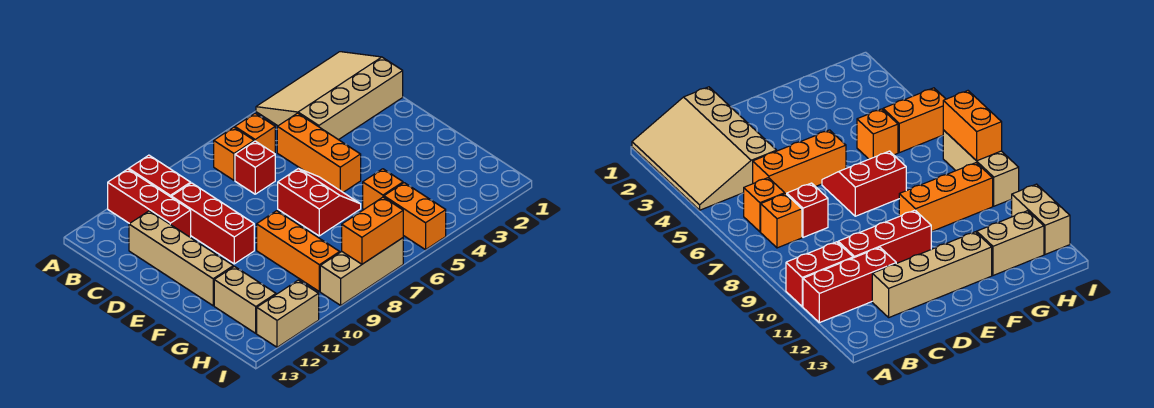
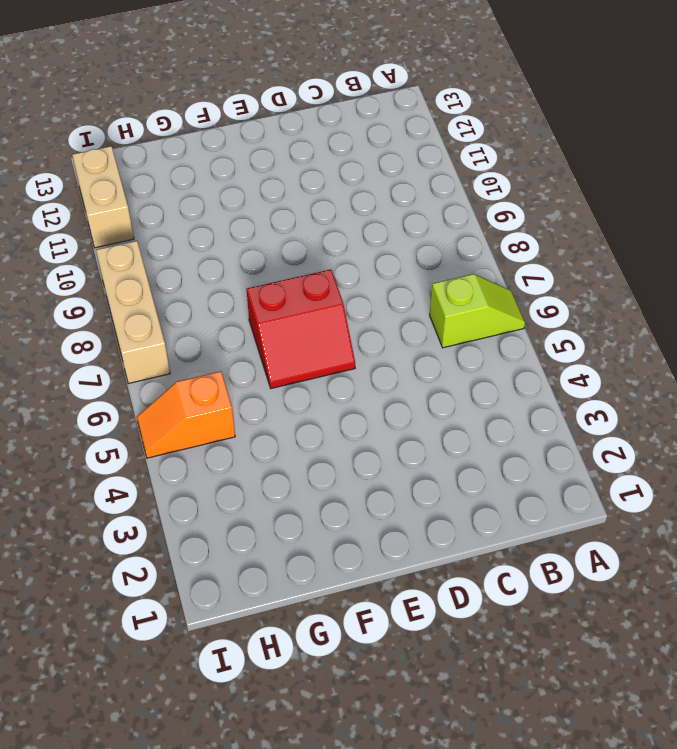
lime 1x2 slope [430,274,525,348] -> orange 1x1 brick [235,113,275,154]
orange 1x2 slope [137,371,235,458] -> orange 1x2 brick [384,183,446,250]
none -> tan 3x4 slope [256,52,403,140]
none -> red 1x2 brick [129,155,191,197]
none -> red 1x3 brick [108,169,191,237]

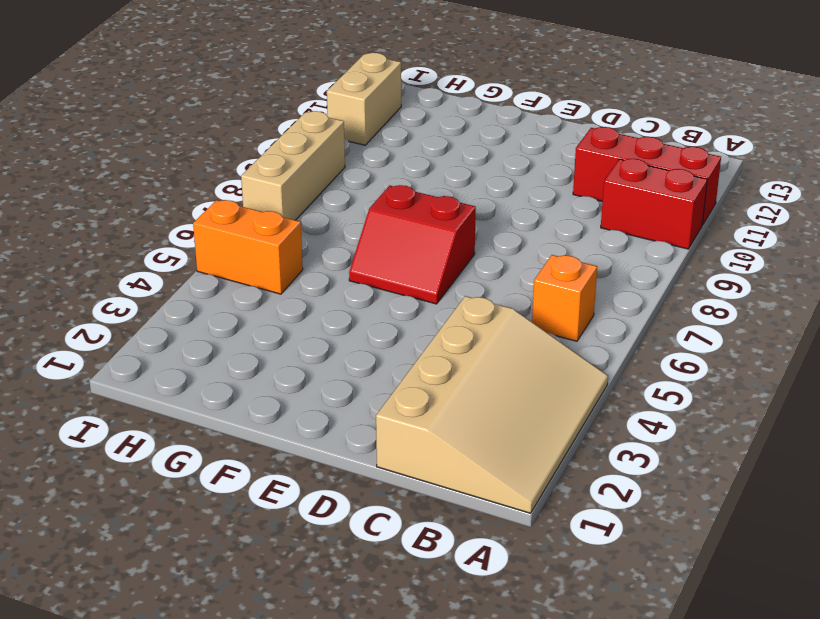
none -> orange 1x1 brick [214,127,254,180]
none -> orange 1x3 brick [277,113,361,192]
none -> red 1x1 brick [235,141,275,194]

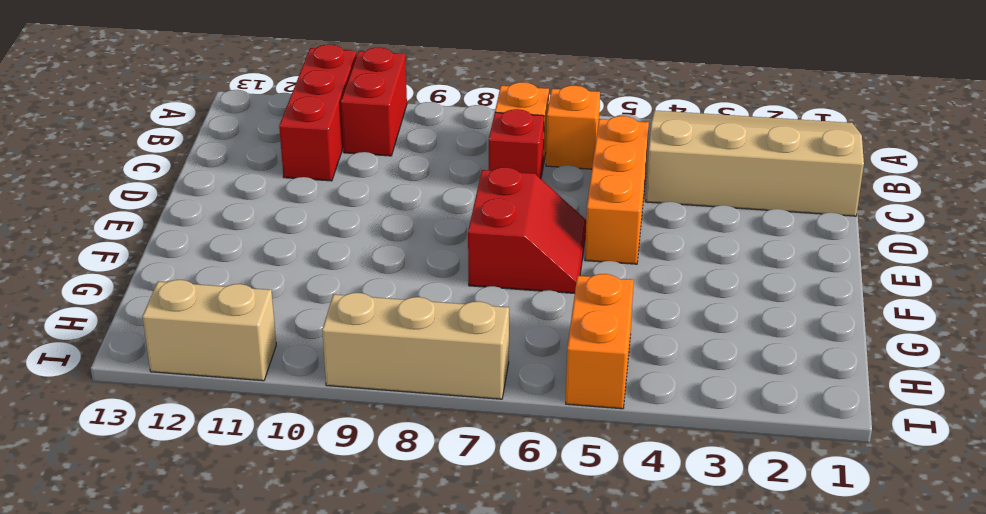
none -> red 1x3 brick [171,183,254,264]
none -> tan 1x4 brick [129,211,233,306]
none -> orange 1x3 brick [257,211,340,292]

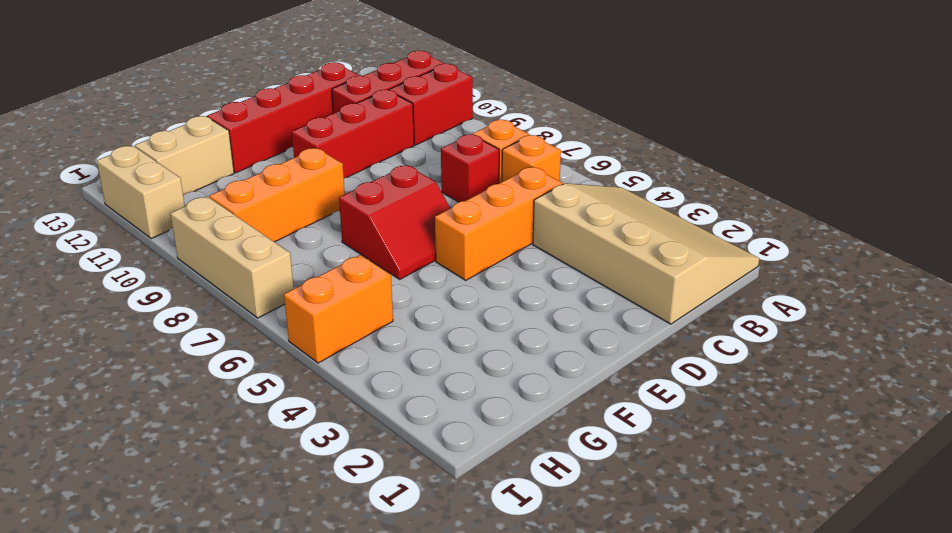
red 1x4 brick [207,62,360,173] -> tan 1x4 brick [129,211,233,306]
none -> orange 1x1 brick [363,169,403,209]
none -> orange 1x2 brick [342,197,403,264]

